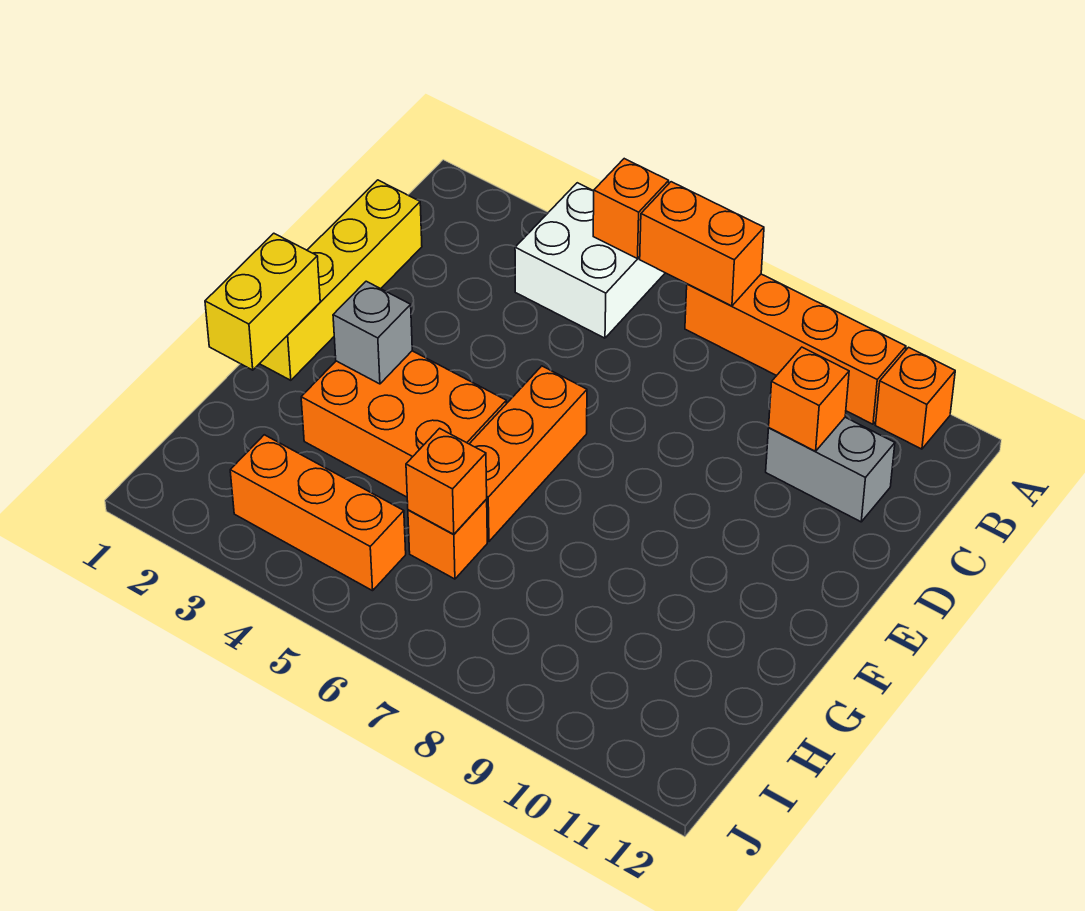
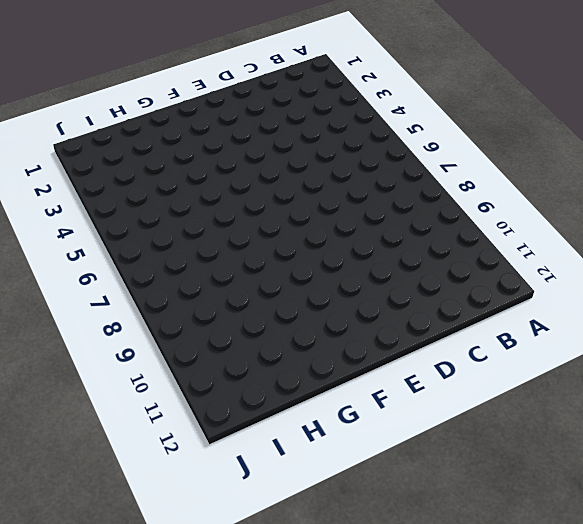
none -> white 2x2 brick [515,183,665,338]
none -> orange 1x4 brick [685,274,906,424]
none -> orange 1x1 brick [875,347,955,449]

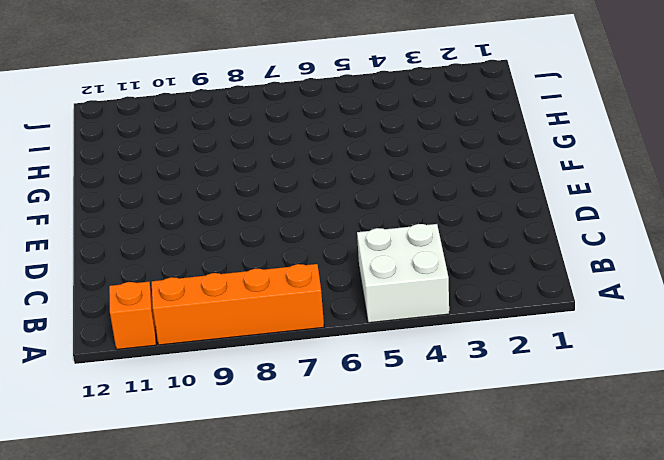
none -> yellow 1x4 brick [260,180,422,380]
none -> grey 1x2 brick [766,417,895,522]
none -> orange 1x3 brick [470,366,587,541]

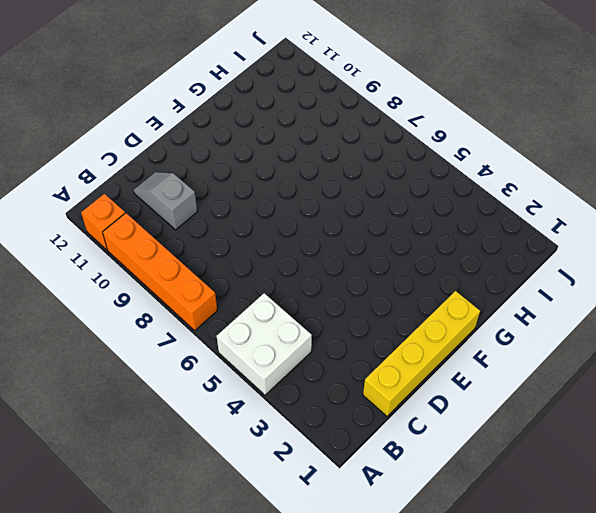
grey 1x2 slope [134,172,197,230] -> grey 1x2 brick [766,417,895,522]
none -> orange 1x3 brick [470,366,587,541]
none -> orange 2x3 brick [301,351,506,497]
none -> orange 1x1 brick [408,499,487,579]

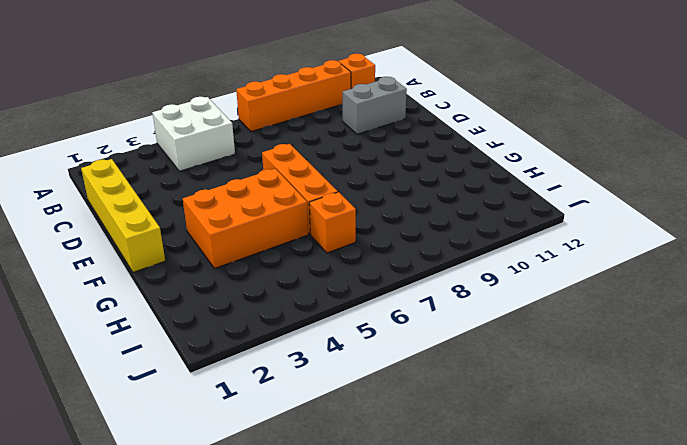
none -> orange 1x3 brick [230,435,406,591]
none -> orange 1x1 brick [593,159,669,258]
none -> orange 1x2 brick [640,182,764,306]

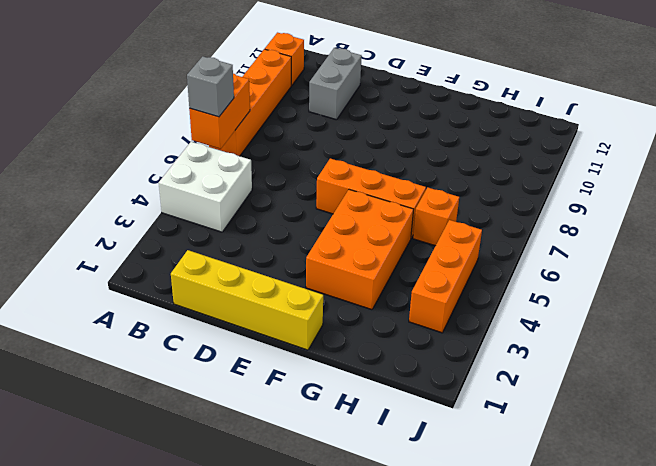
grey 1x1 brick [187,56,234,117] -> grey 1x1 brick moved to [333,281,412,384]
none -> orange 1x1 brick [593,159,669,258]
none -> orange 1x1 brick [769,347,849,451]
none -> yellow 1x2 brick [205,233,320,370]

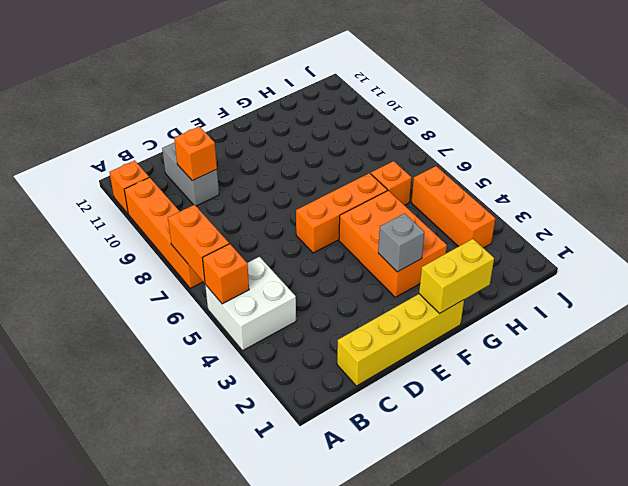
none -> orange 1x1 brick [406,428,487,534]

